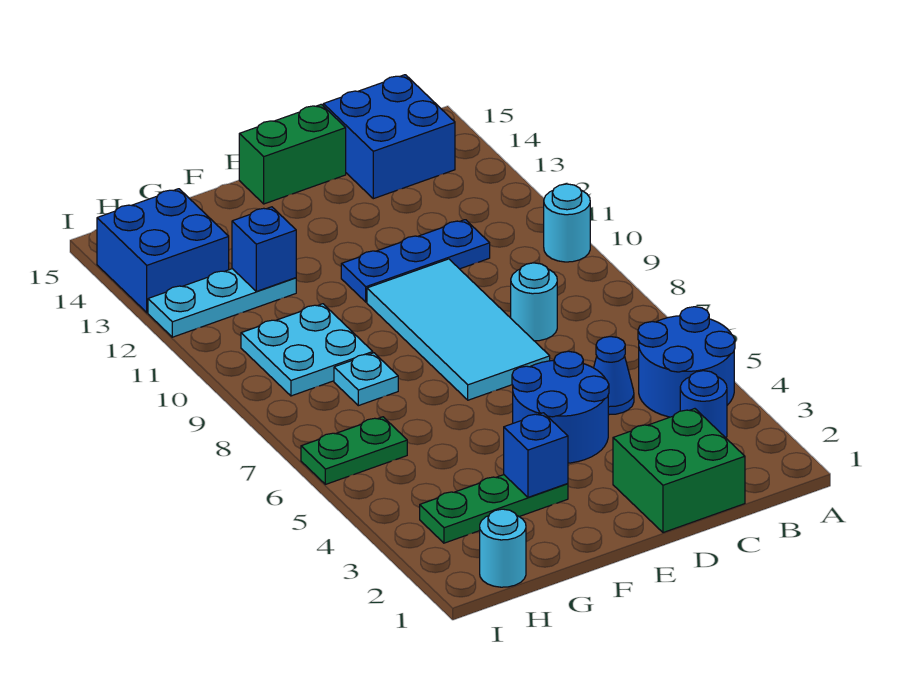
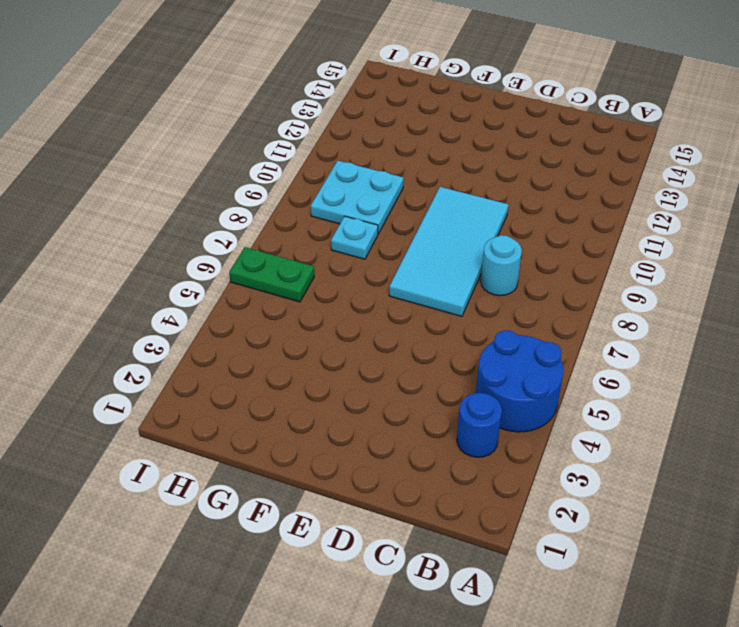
none -> cyan 1x1 round brick [544,184,590,262]
none -> blue 2x2 brick [323,75,455,199]
none -> green 2x2 brick [613,409,745,533]

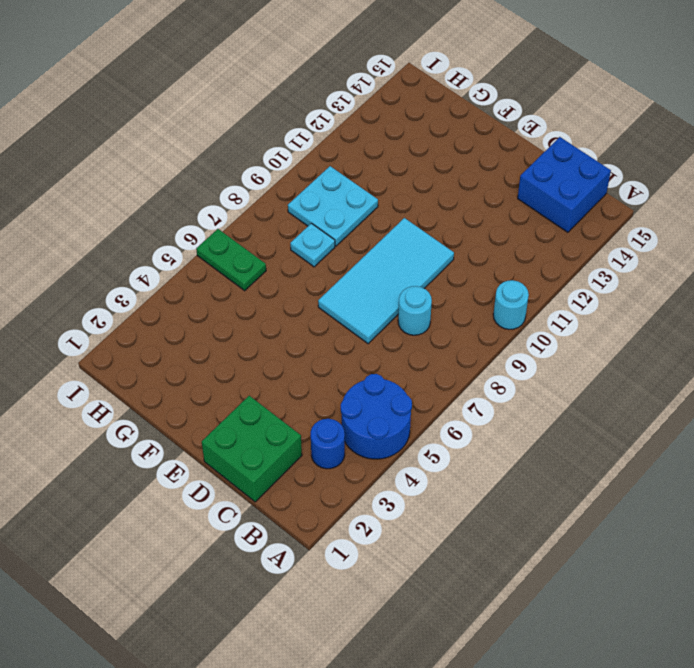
none -> blue 1x1 cone [594,337,634,415]
none -> blue 1x3 plate [341,220,490,302]
none -> blue 2x2 round brick [512,351,609,463]

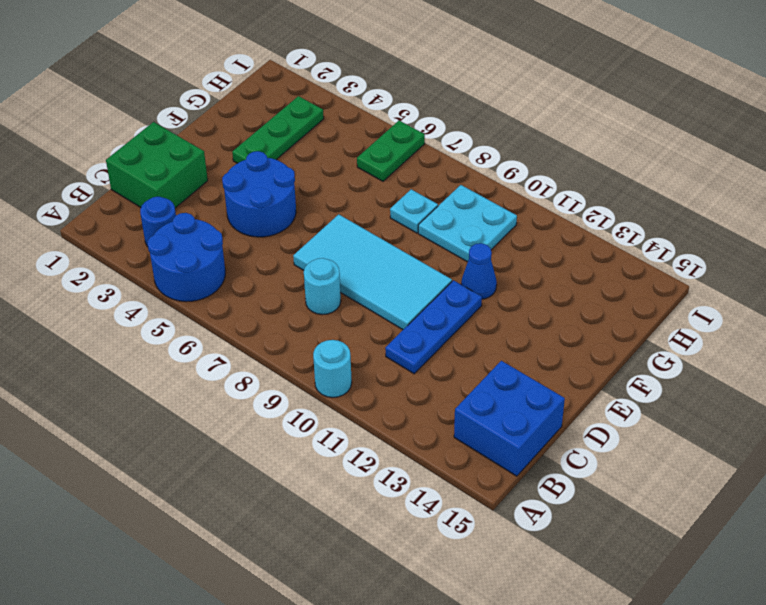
blue 1x1 cone [461,243,497,299] -> blue 1x1 cone moved to [594,337,634,415]
none -> green 1x2 brick [239,104,346,204]
none -> cyan 1x3 plate [148,269,296,337]
none -> cyan 1x1 round brick [480,509,526,587]

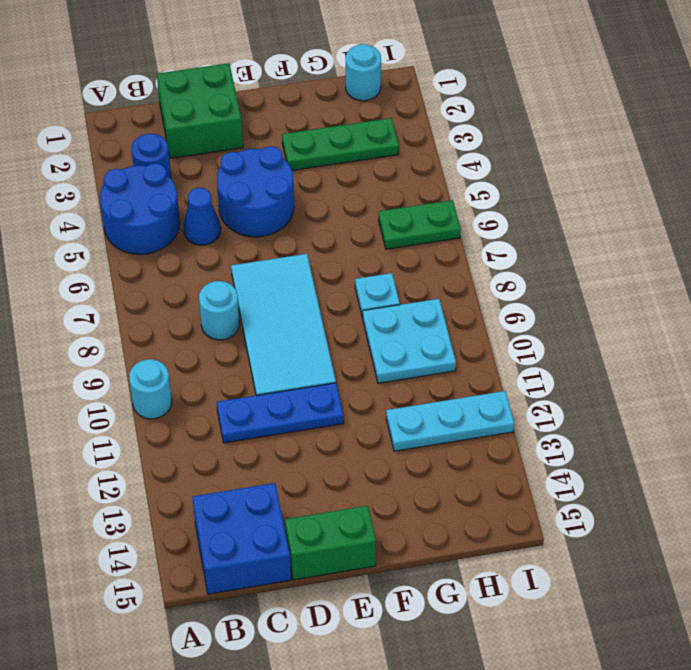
none -> blue 2x2 brick [97,189,229,313]
none -> blue 1x1 brick [504,413,568,497]
none -> blue 1x1 brick [232,207,296,291]

